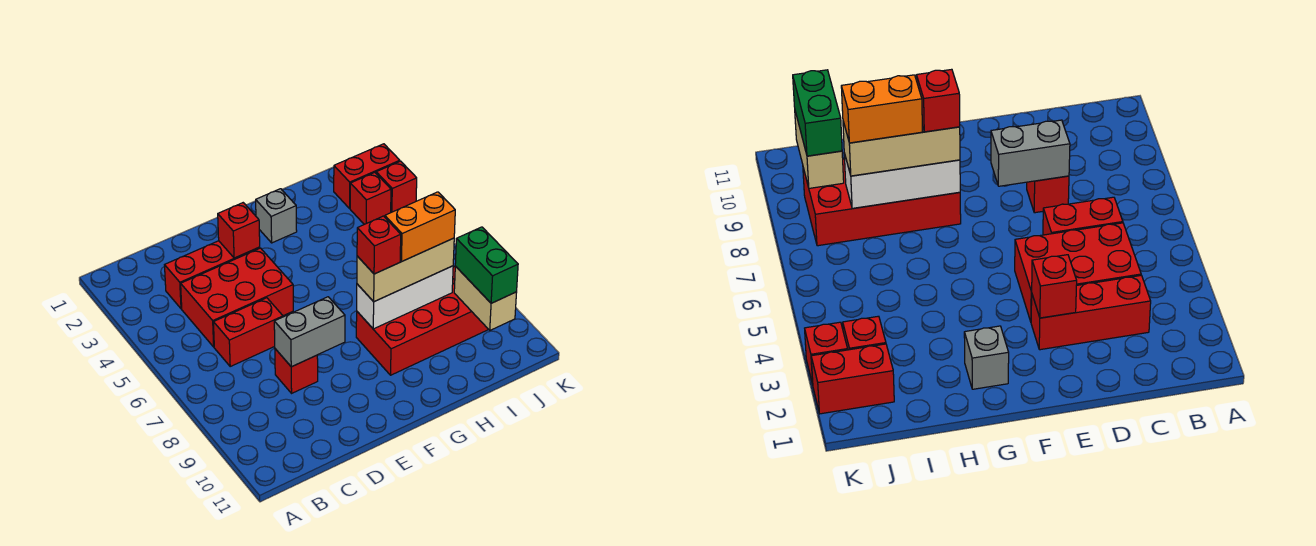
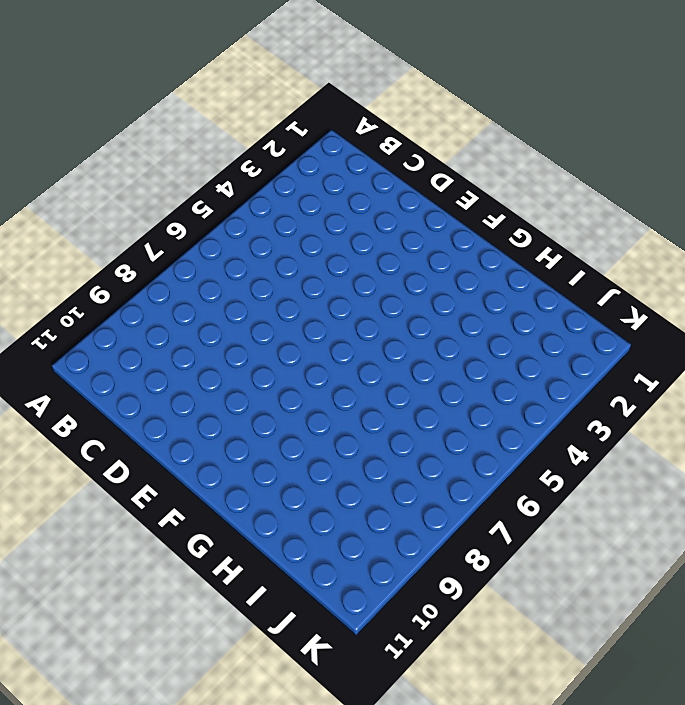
none -> red 1x3 brick [165,241,260,309]
none -> red 2x3 brick [181,248,293,347]
none -> red 1x2 brick [213,298,283,366]

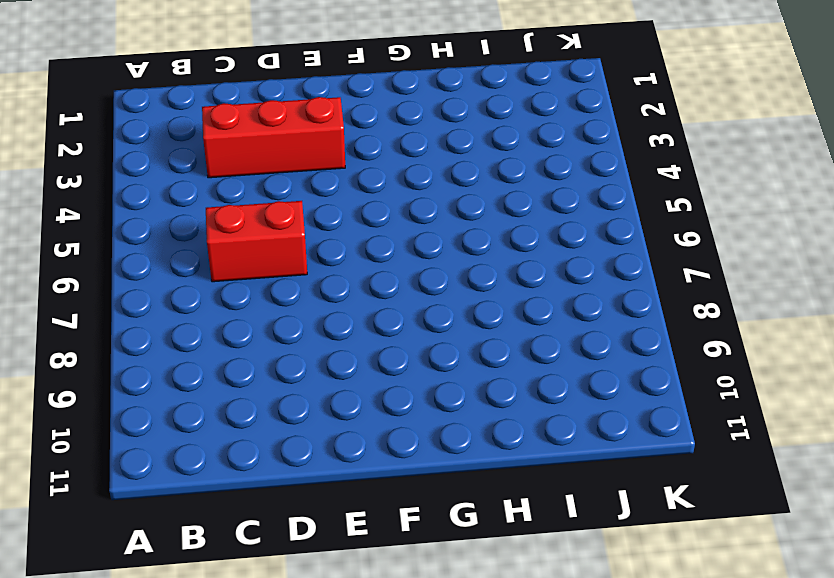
none -> red 2x3 brick [181,248,293,347]
none -> red 1x1 brick [275,349,318,393]
none -> grey 1x1 brick [256,189,297,243]

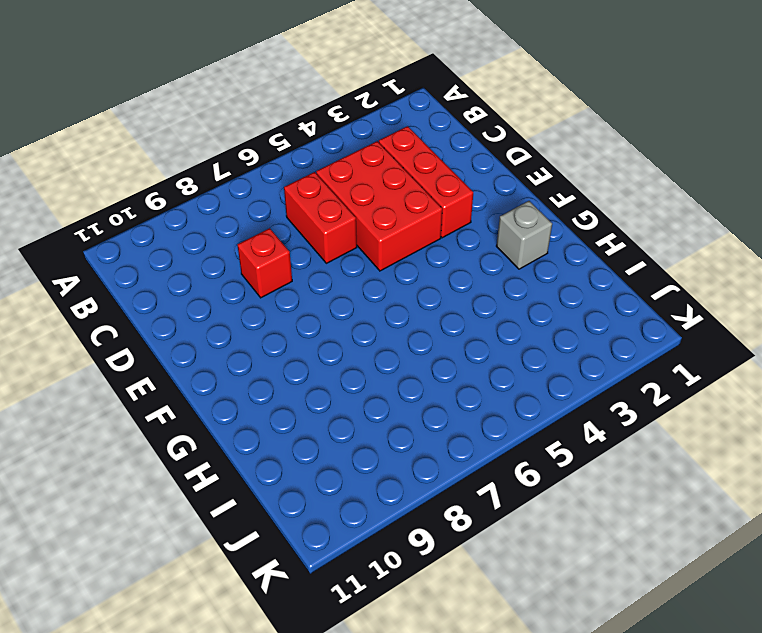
none -> red 2x4 brick [356,266,489,375]
none -> red 1x2 brick [334,144,400,209]
none -> red 1x1 brick [350,173,391,224]

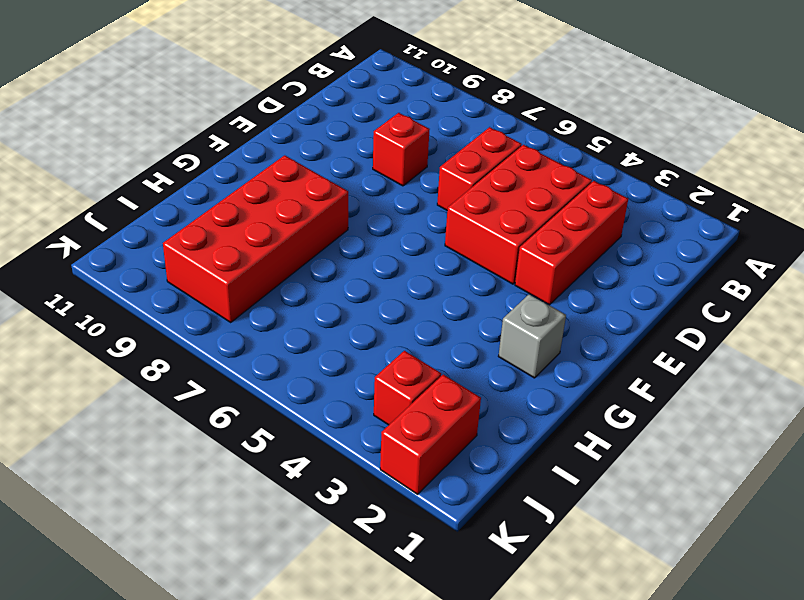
none -> red 1x1 brick [376,161,417,212]
none -> grey 1x2 brick [274,297,345,367]
none -> red 1x1 brick [218,203,260,258]

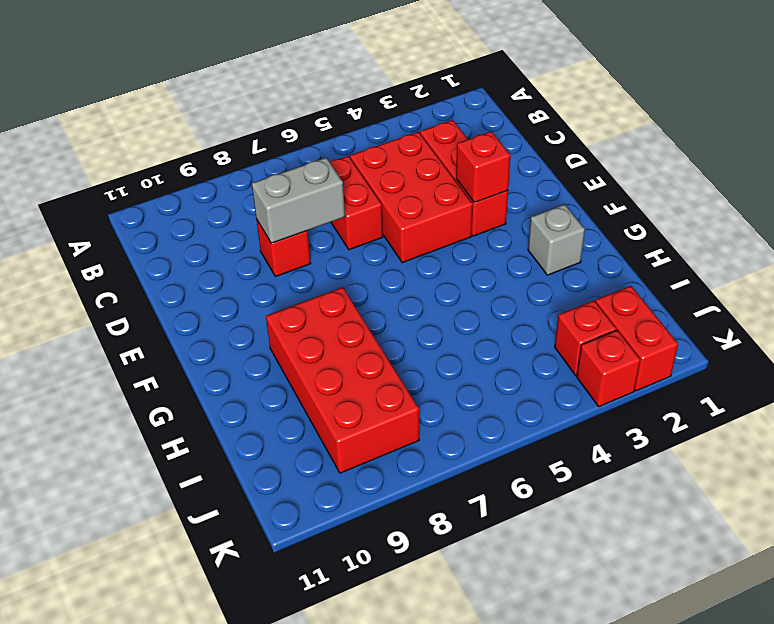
grey 1x2 brick [252,158,345,243] -> grey 1x2 brick turned to [274,297,345,367]
none -> white 1x3 brick [357,266,453,329]
none -> tan 1x2 brick [454,266,517,330]
none -> tan 1x3 brick [357,238,454,302]

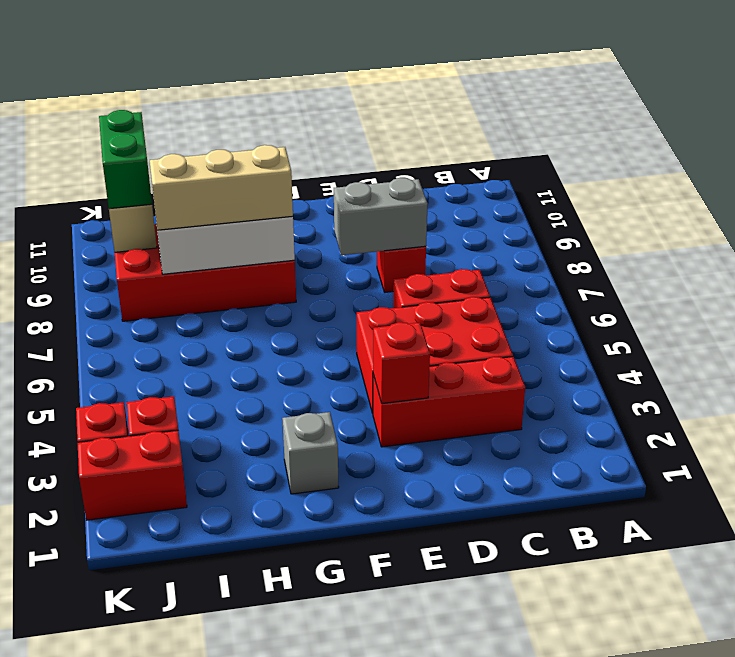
none -> red 1x1 brick [357,216,401,274]
none -> orange 1x2 brick [385,192,455,261]

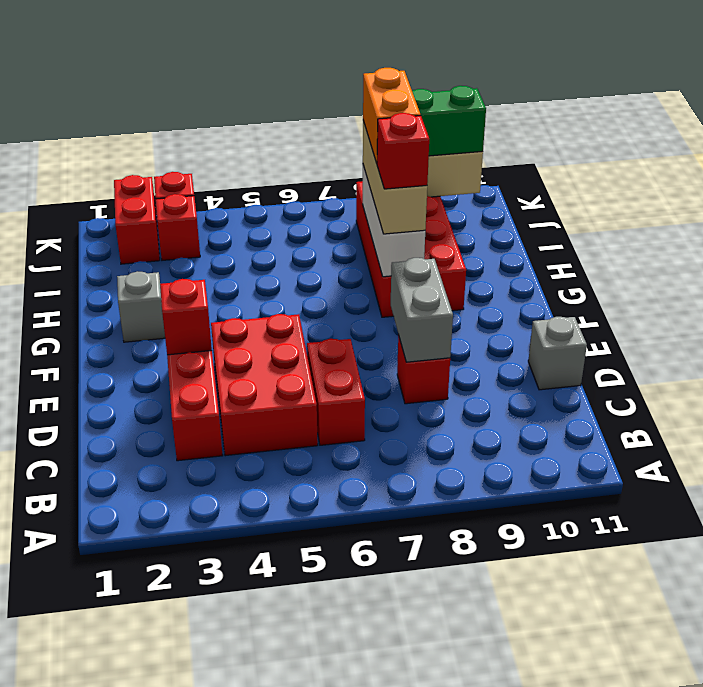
grey 1x1 brick [528,317,587,390] -> none

